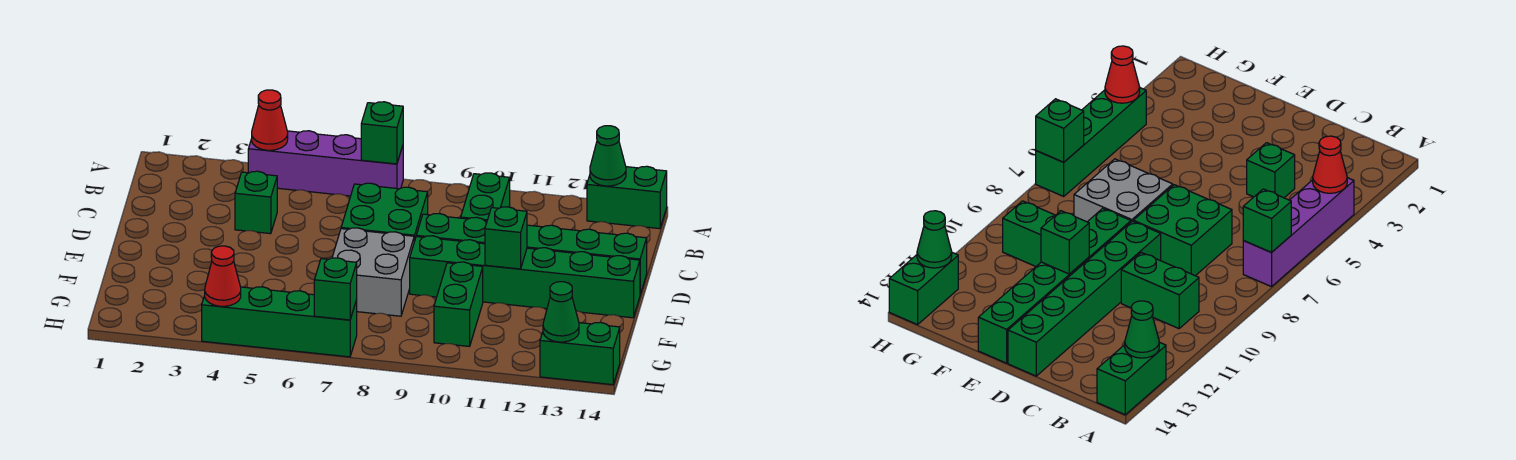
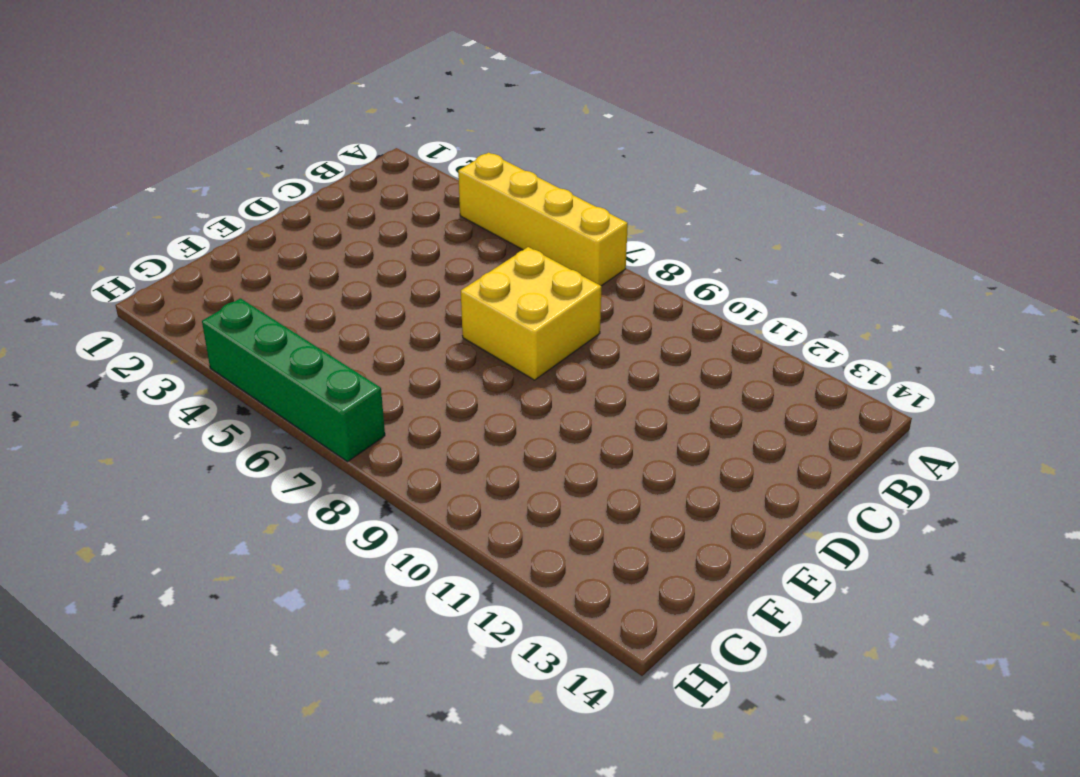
yellow 1x4 brick [458,153,628,286] -> purple 1x4 brick [248,131,403,196]
yellow 2x2 brick [461,247,602,380] -> green 2x2 brick [341,183,428,241]
none -> green 1x2 brick [587,166,667,229]
none -> green 1x2 brick [461,173,510,221]
none -> green 1x1 brick [235,171,277,234]

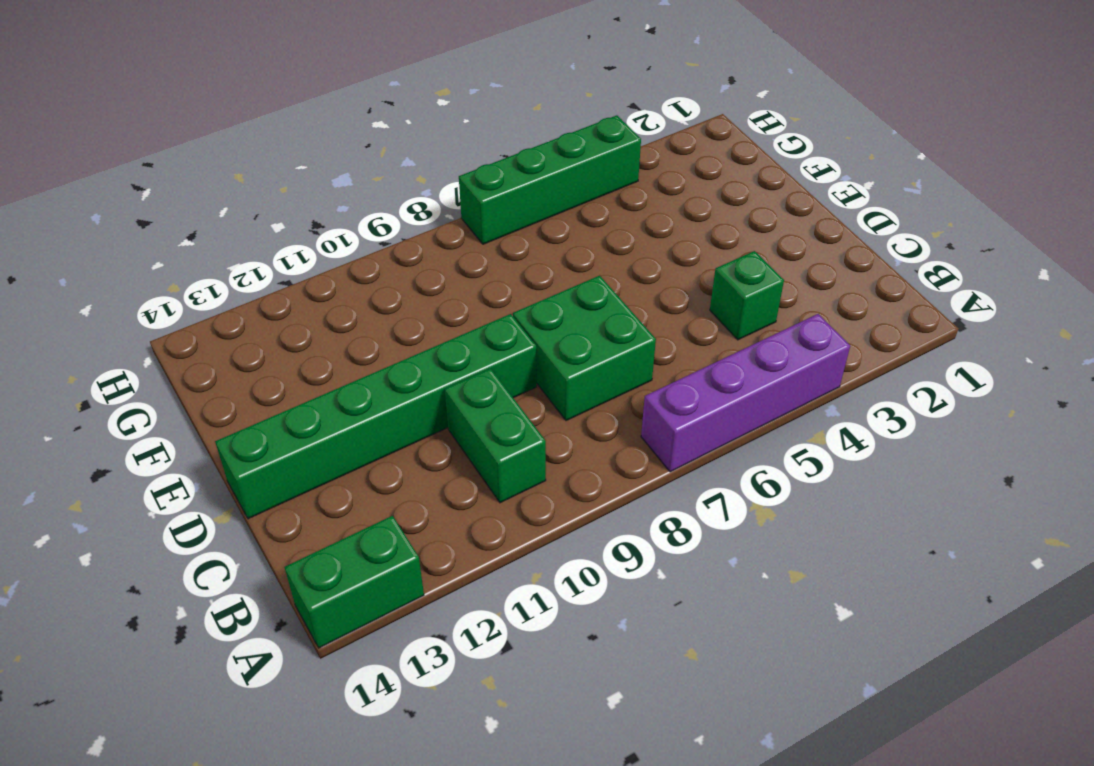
none -> grey 2x2 brick [332,228,414,316]
none -> green 1x6 brick [410,236,640,318]
none -> green 1x2 brick [434,262,483,346]

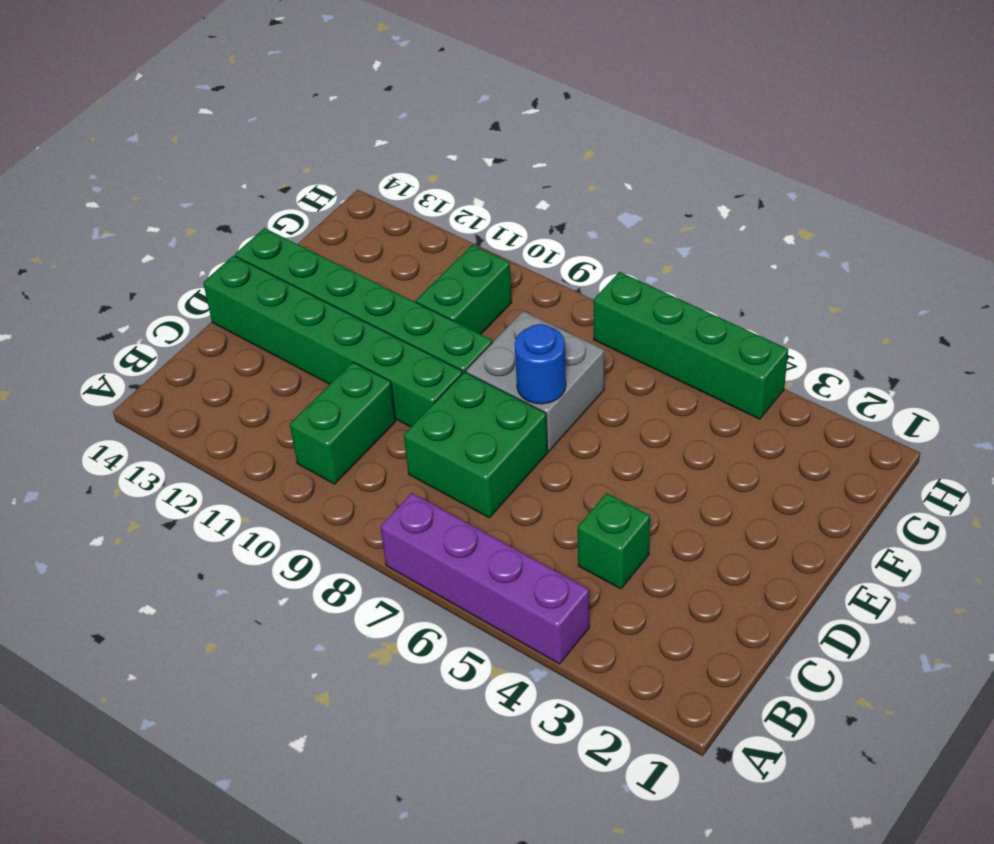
blue 1x1 round brick [515,324,566,404] -> none
none -> green 1x2 brick [587,166,667,229]
none -> green 1x2 brick [540,322,620,385]
none -> red 1x1 cone [252,90,288,150]

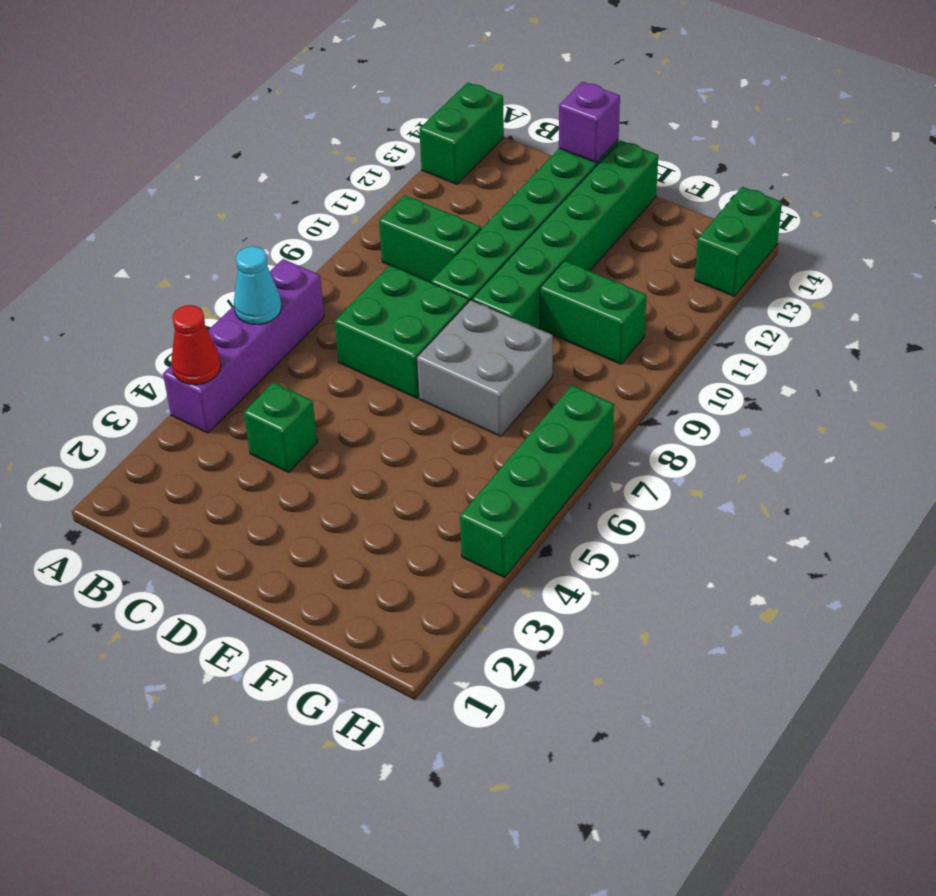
cyan 1x1 cone [234,246,282,324] -> none
purple 1x1 brick [559,82,620,163] -> none
none -> green 1x1 brick [361,102,403,164]
none -> green 1x1 cone [590,126,626,186]
none -> green 1x1 brick [485,207,527,269]

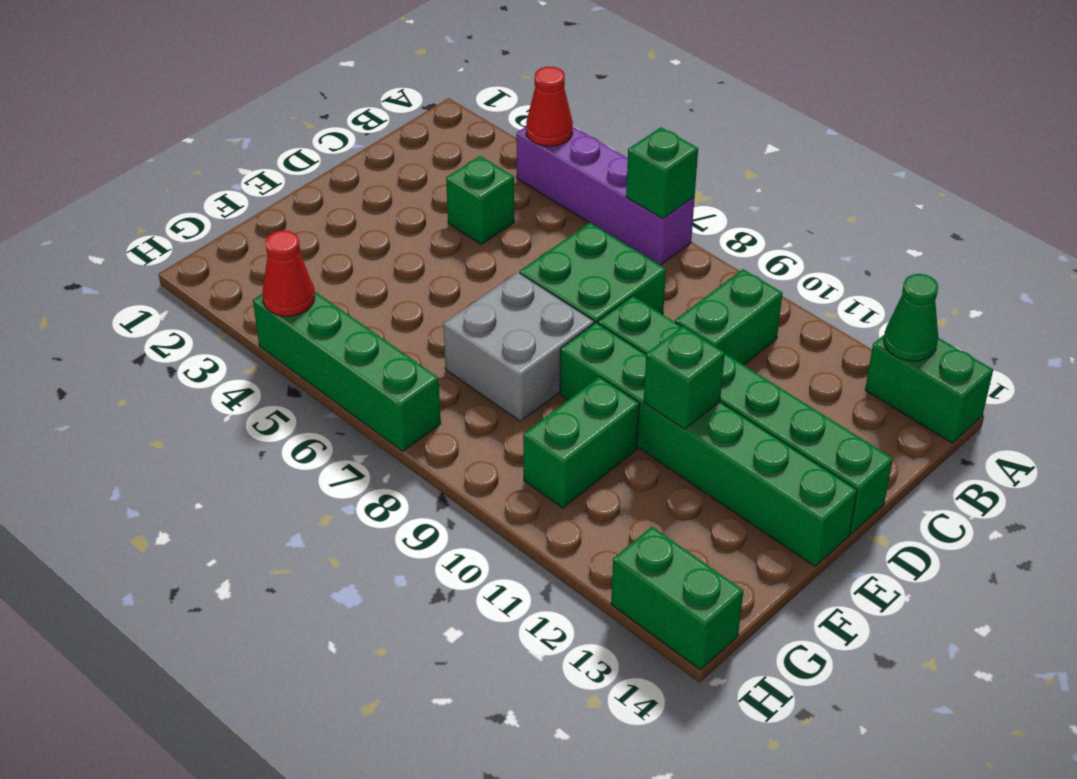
none -> green 1x1 brick [314,258,357,320]
none -> green 1x1 cone [543,282,579,342]

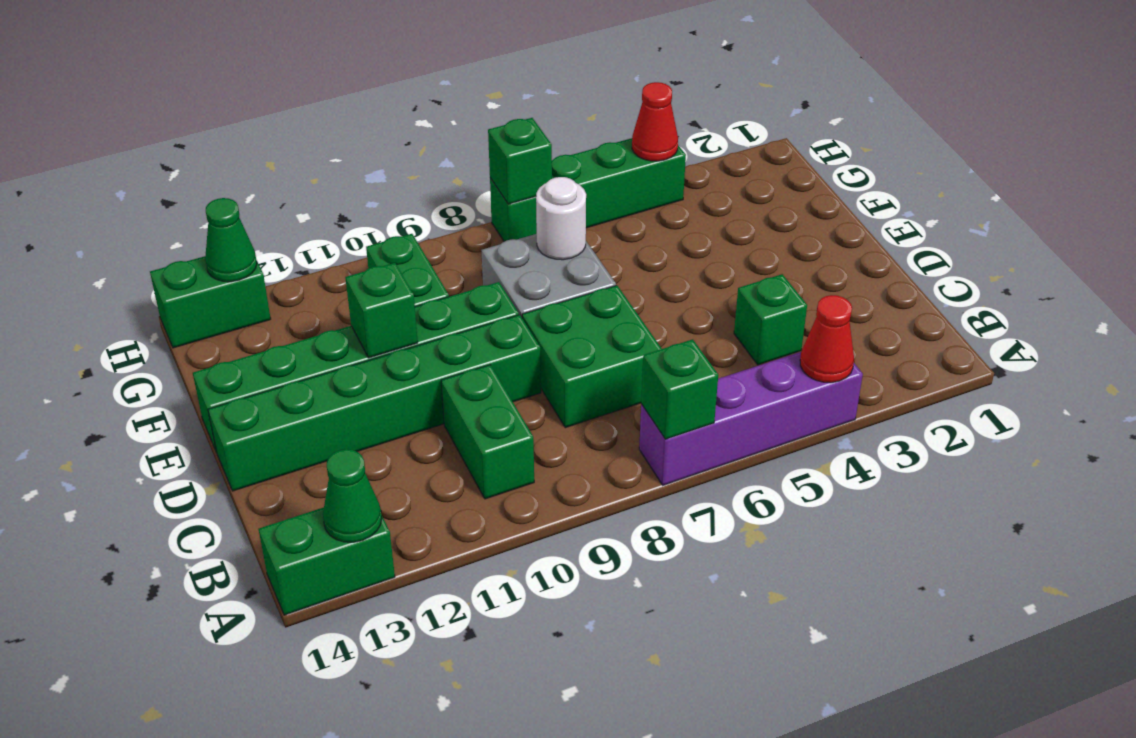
white 1x1 round brick [536,177,586,260] -> none

